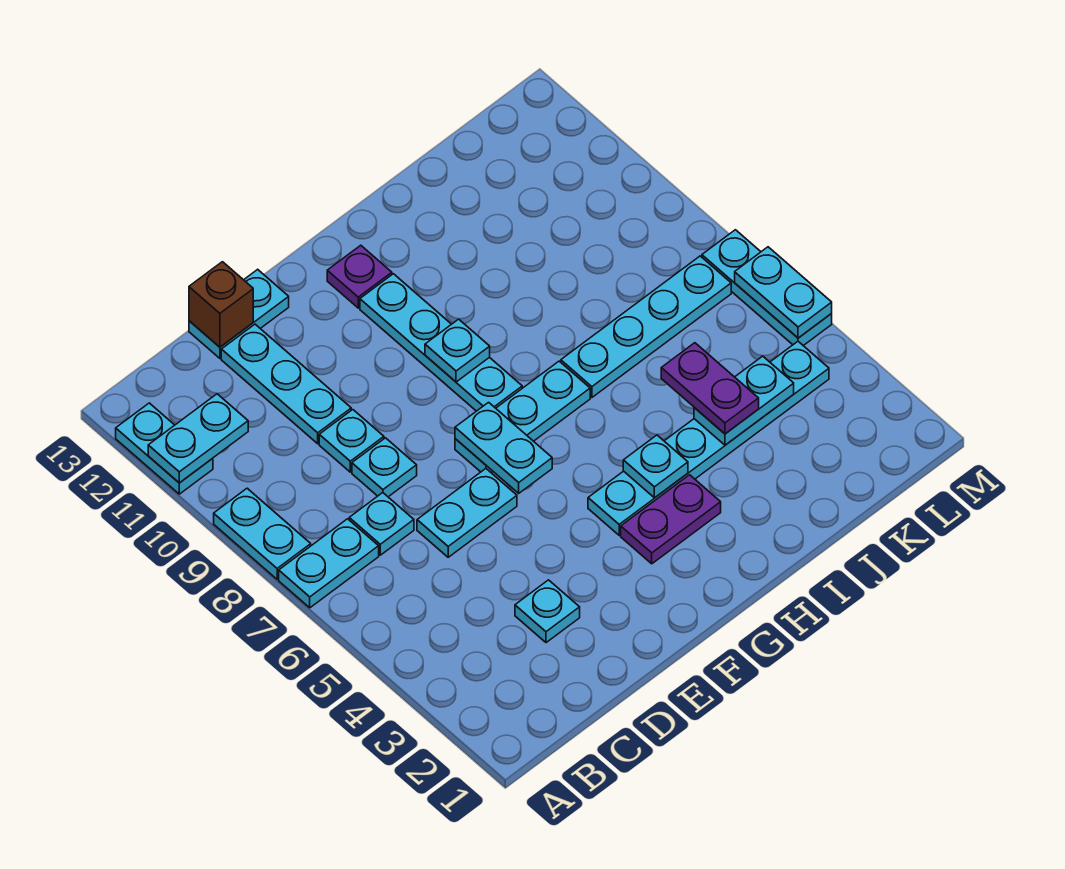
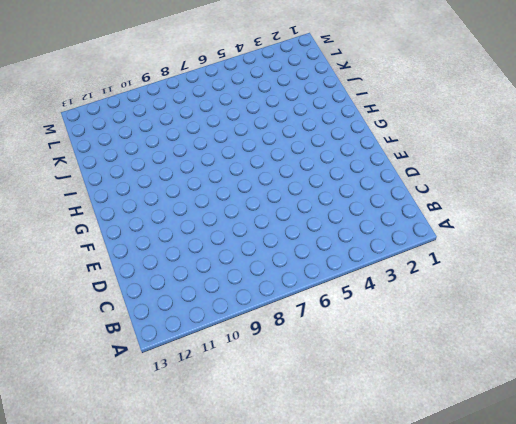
none -> cyan 1x2 plate [279,519,379,608]
none -> cyan 1x2 plate [214,488,311,579]
none -> cyan 1x2 plate [116,403,213,494]

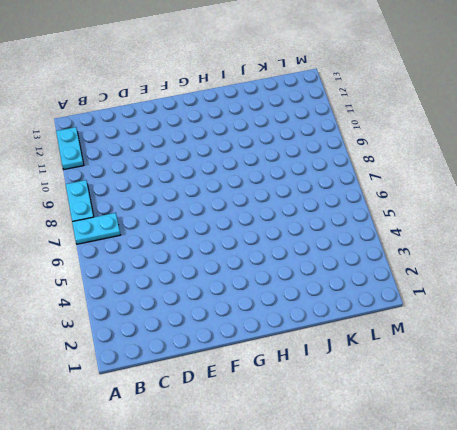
none -> cyan 1x1 plate [349,493,414,555]
none -> cyan 1x1 plate [515,580,580,643]
none -> cyan 1x2 plate [417,469,517,557]

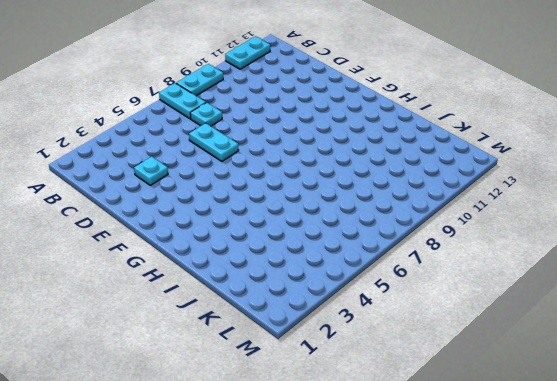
none -> cyan 1x1 plate [352,438,417,497]
none -> cyan 1x1 plate [319,410,384,472]
none -> cyan 1x3 plate [221,324,351,444]

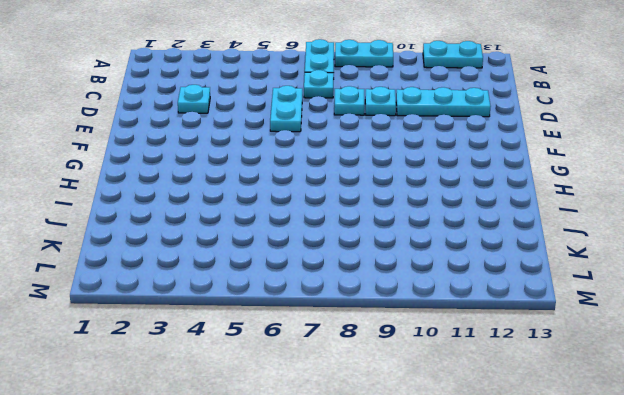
none -> cyan 1x2 plate [189,269,289,358]
none -> cyan 1x3 plate [455,361,590,473]
none -> purple 1x2 plate [621,475,721,564]

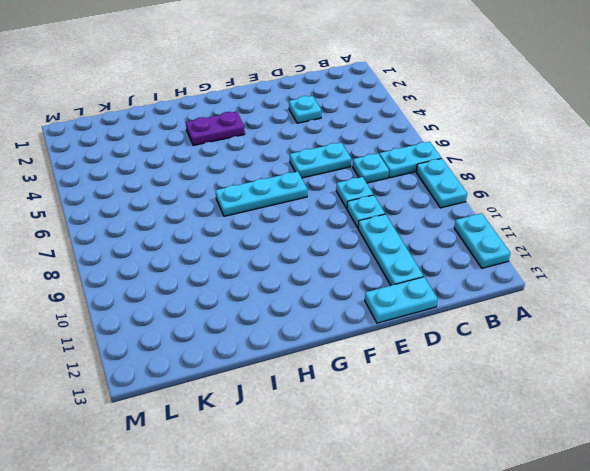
none -> cyan 1x6 plate [588,342,829,535]
none -> cyan 1x4 plate [360,274,522,411]
none -> purple 1x1 plate [327,245,392,308]

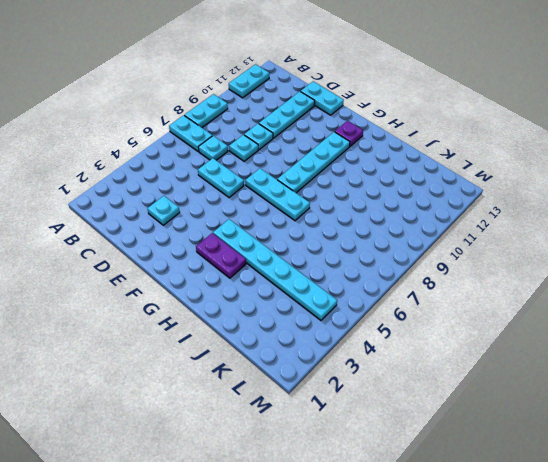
none -> cyan 1x4 plate [561,256,731,397]
none -> cyan 1x3 plate [702,230,832,346]
none -> cyan 1x2 plate [148,394,248,483]

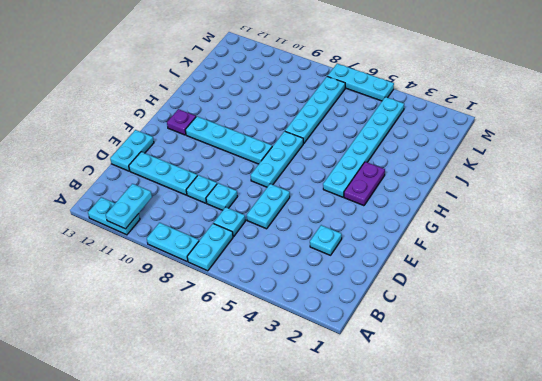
none -> brown 1x1 brick [189,262,253,347]
none -> cyan 1x2 plate [455,402,552,493]
none -> cyan 1x1 plate [425,319,490,382]

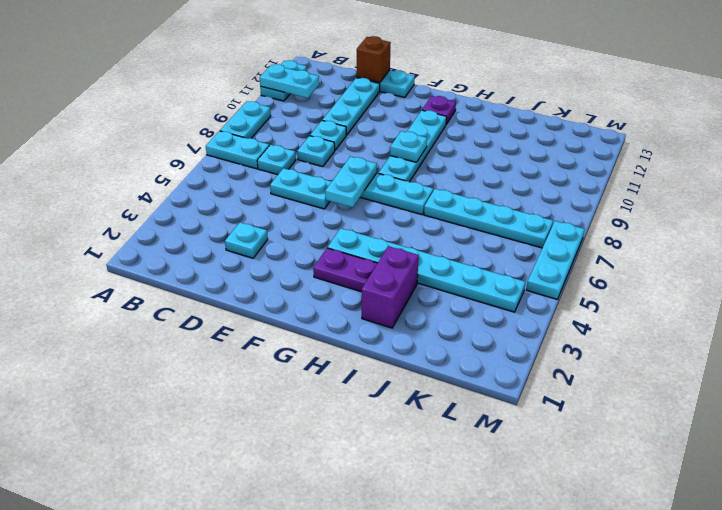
purple 1x2 brick [362,246,419,328] -> none
none -> cyan 1x1 plate [623,435,688,498]
none -> cyan 1x2 plate [694,356,794,445]
none -> cyan 1x2 plate [735,247,832,338]

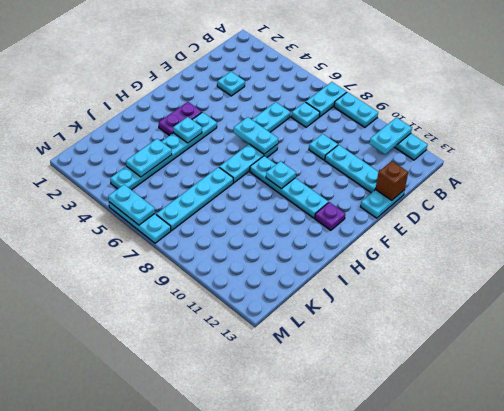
none -> cyan 1x1 plate [352,438,417,497]
none -> purple 1x2 plate [661,343,759,434]

